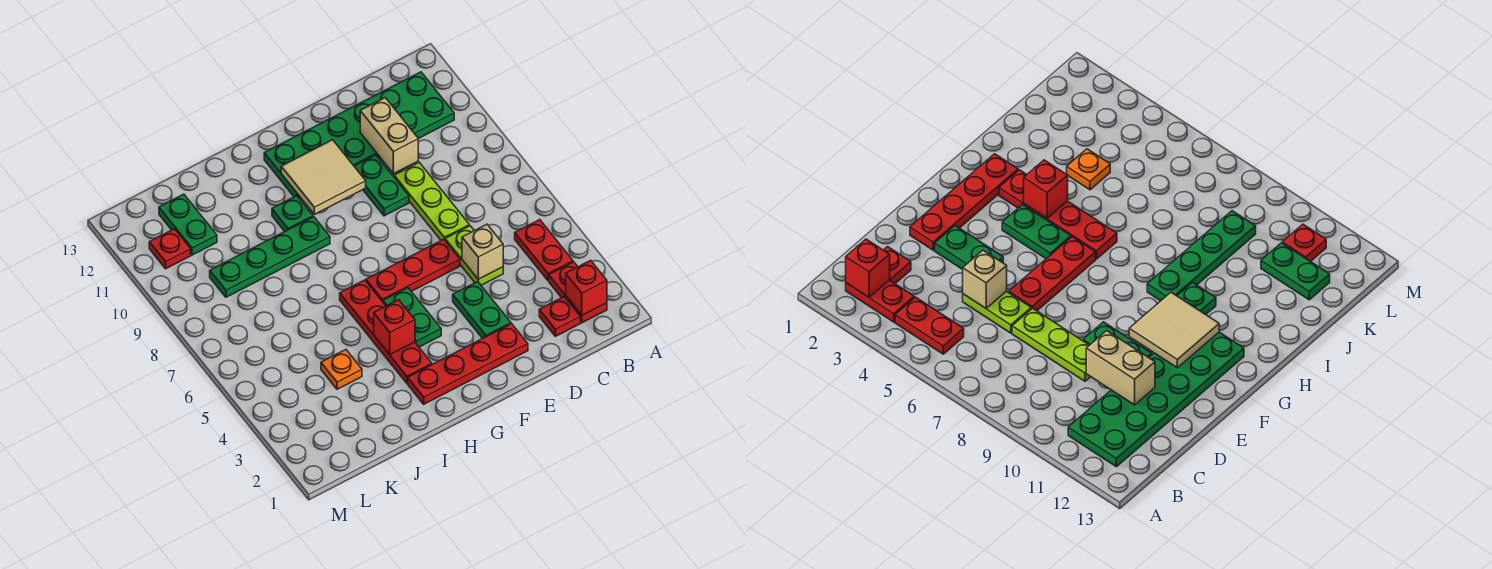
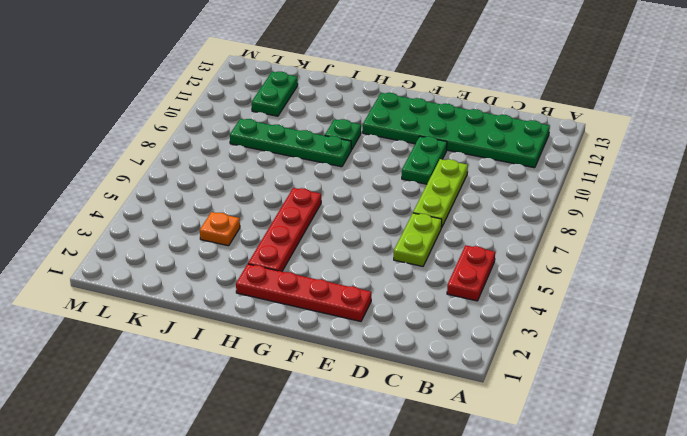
none -> red 1x2 plate [549,262,607,323]
none -> red 1x1 plate [539,297,581,336]
none -> green 1x2 plate [453,281,511,339]

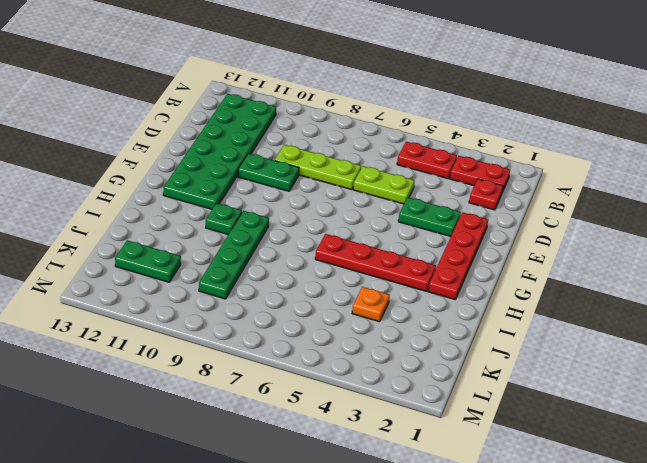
none -> red 1x3 plate [366,239,460,302]
none -> green 1x2 plate [383,288,441,347]
none -> red 1x1 plate [149,229,191,269]

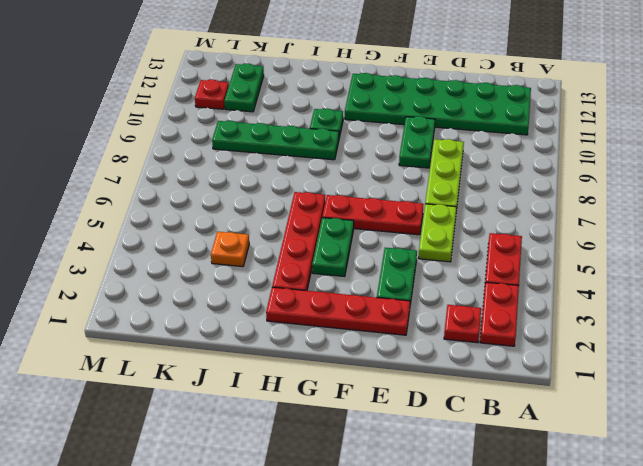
none -> red 1x1 brick [566,260,607,315]
none -> tan 1x1 brick [462,224,503,279]
none -> tan 1x2 brick [360,98,418,174]

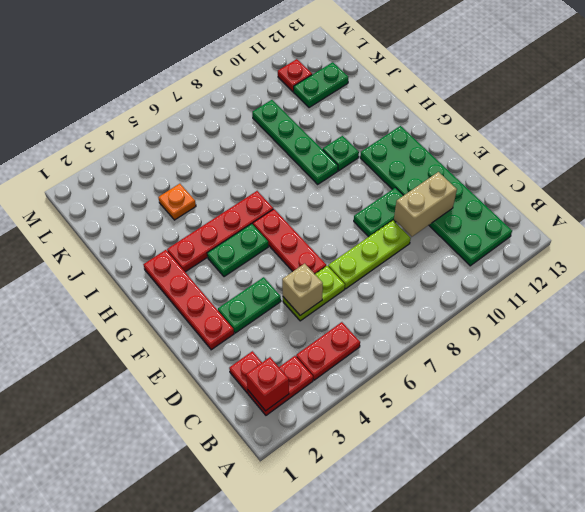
none -> tan 2x2 tile [281,140,366,214]
none -> red 1x1 brick [374,300,415,355]

